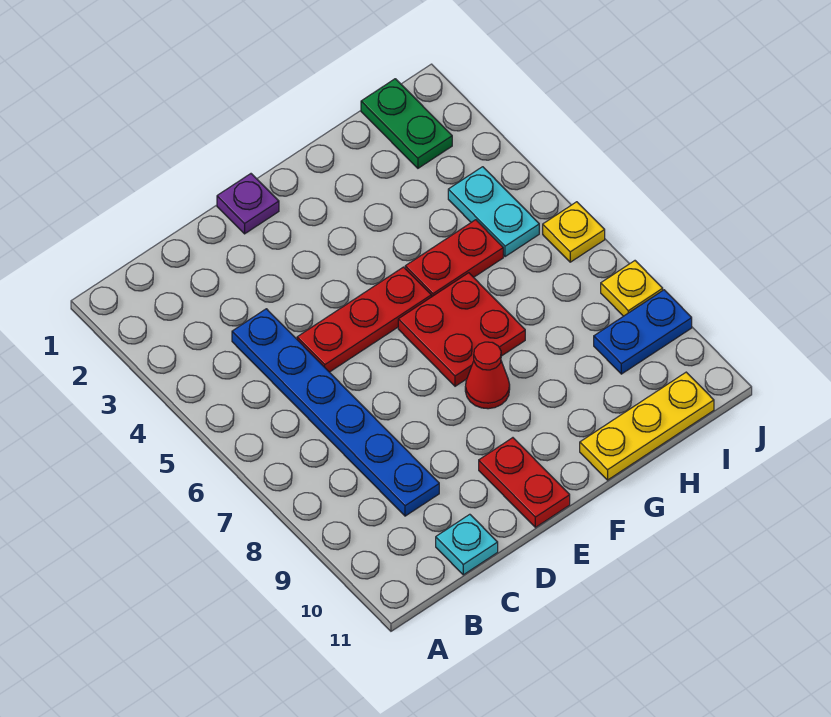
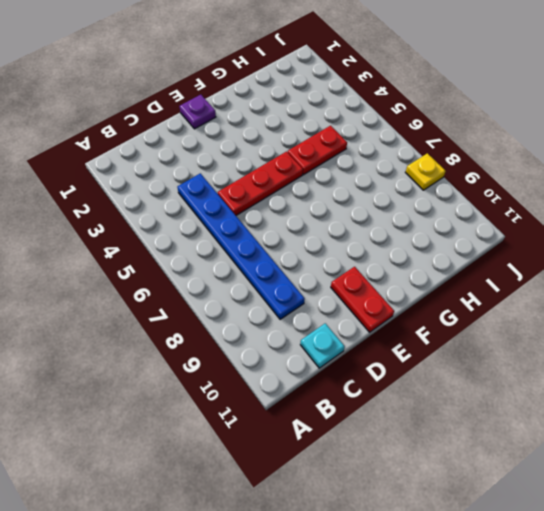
none -> red 2x2 plate [398,273,525,386]
none -> red 1x1 cone [465,342,510,409]
none -> yellow 1x3 plate [580,372,714,480]

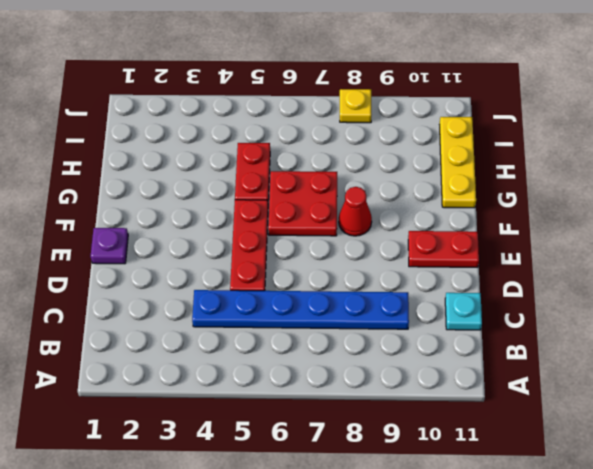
none -> green 1x2 plate [361,79,452,168]
none -> cyan 1x2 plate [448,167,539,257]
none -> blue 1x2 plate [594,290,692,374]

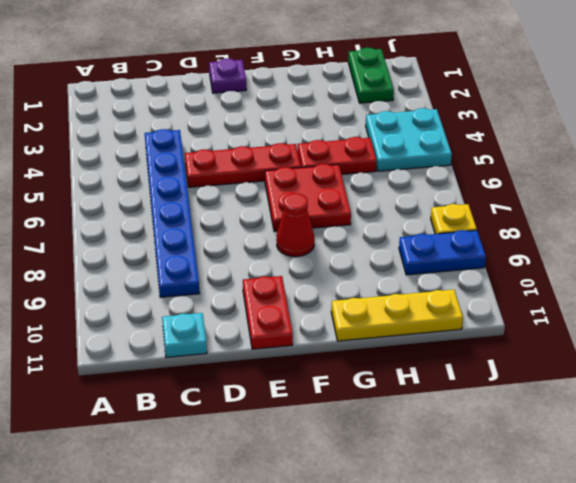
cyan 2x2 plate [366,108,452,171] -> cyan 1x2 plate [448,167,539,257]
none -> yellow 1x1 plate [543,202,605,262]

